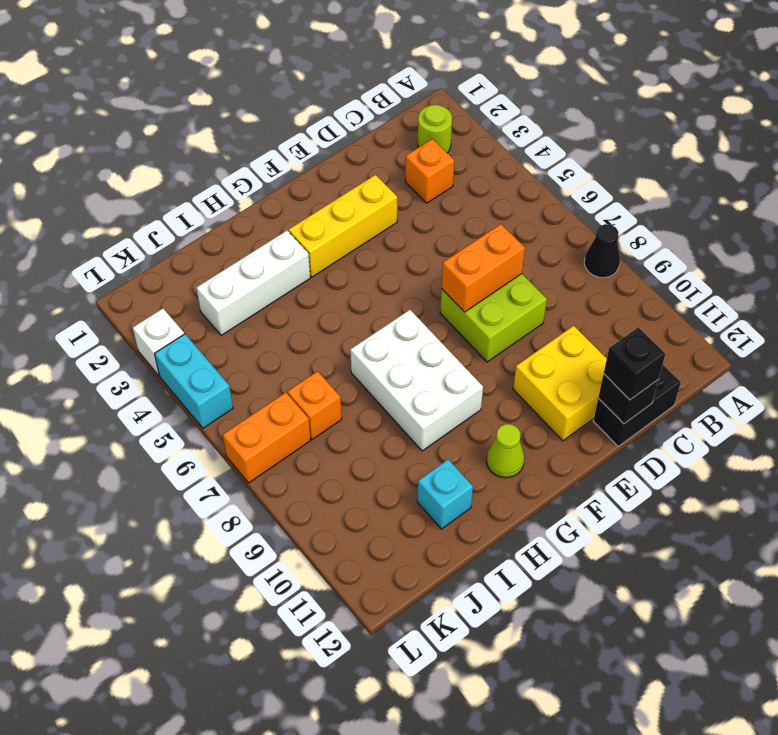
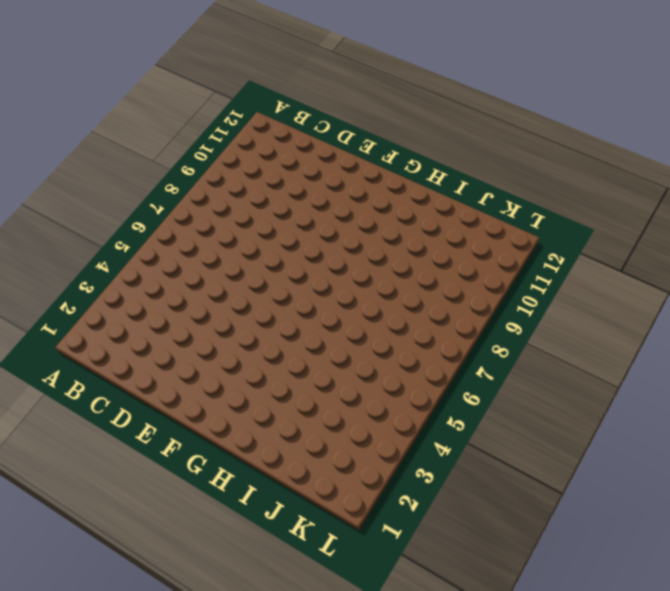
none -> black 1x1 cone [584,224,620,278]
none -> lime 1x1 round brick [418,105,452,153]
none -> orange 1x1 brick [405,139,454,203]

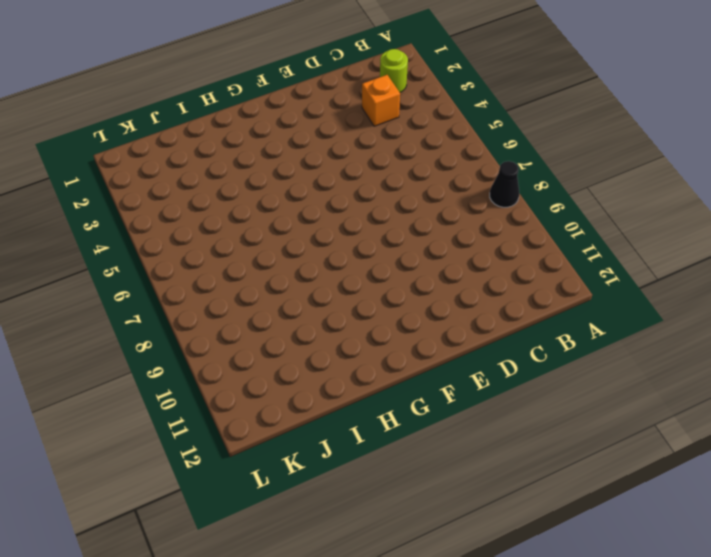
none -> black 1x2 brick [593,365,681,446]
none -> lime 2x2 brick [440,274,547,362]
none -> yellow 2x2 brick [513,326,607,441]

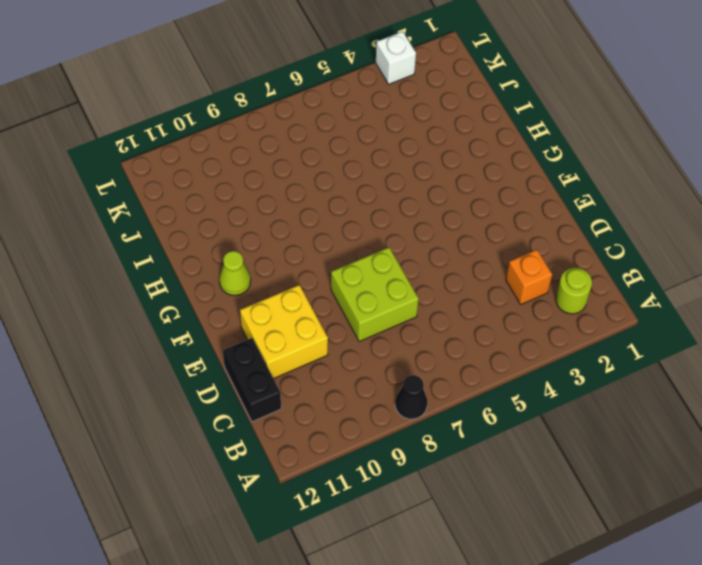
none -> yellow 1x3 brick [289,175,397,277]
none -> white 2x3 brick [350,310,483,451]
none -> white 1x3 brick [196,231,310,335]

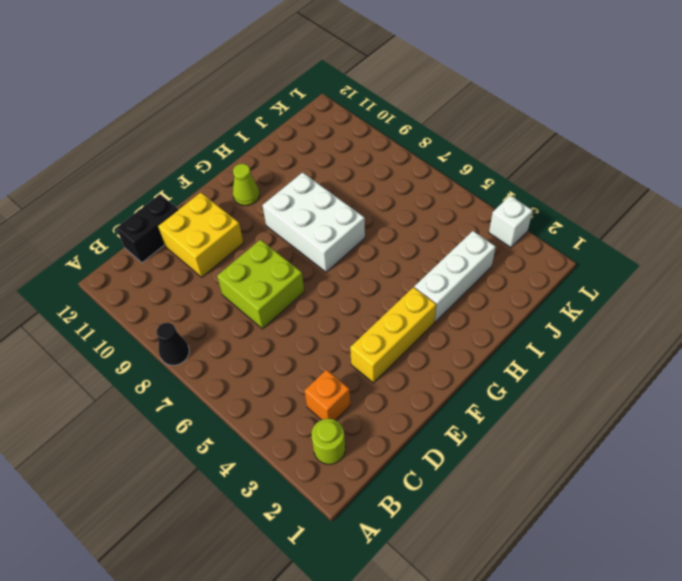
none -> cyan 1x1 brick [417,459,473,529]
none -> orange 1x1 brick [287,371,342,439]
none -> orange 1x2 brick [223,392,311,483]

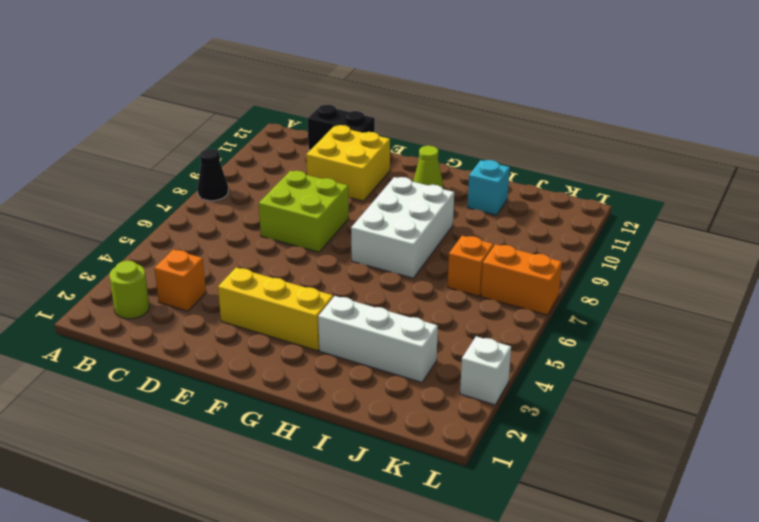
none -> cyan 1x2 brick [154,334,233,428]
none -> orange 1x2 brick [441,224,525,312]
none -> black 1x1 brick [598,374,658,424]

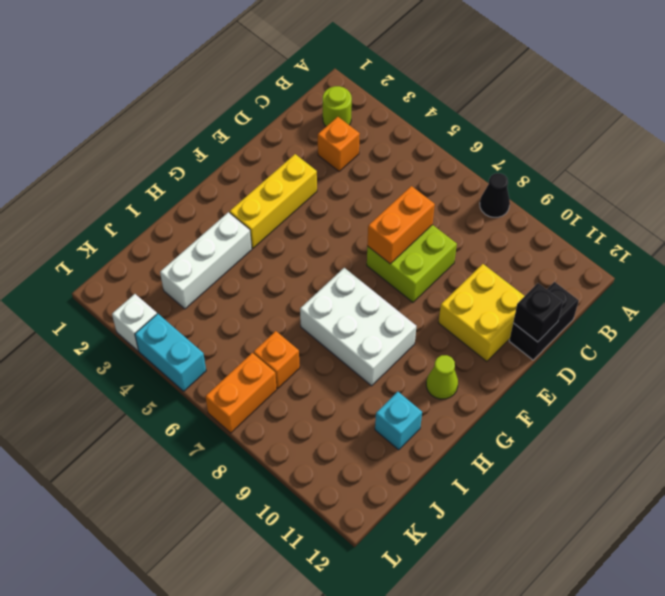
none -> black 1x1 brick [604,327,665,400]

